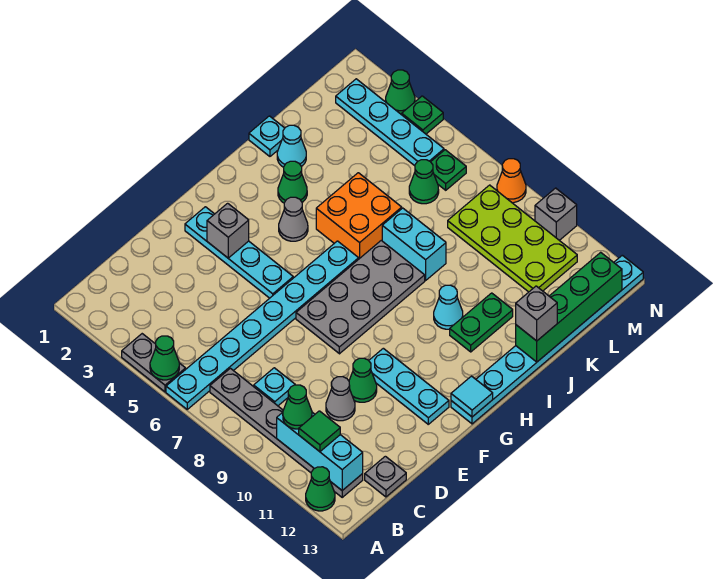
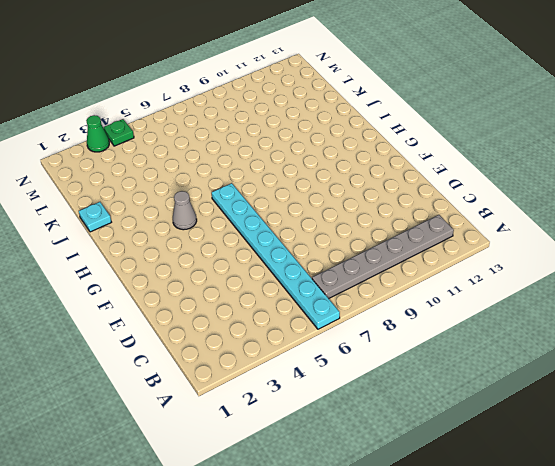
none -> grey 1x2 plate [122,334,186,392]
none -> green 1x1 cone [306,467,335,511]
none -> cyan 1x1 plate [254,368,295,406]
none -> grey 1x1 plate [365,456,406,497]

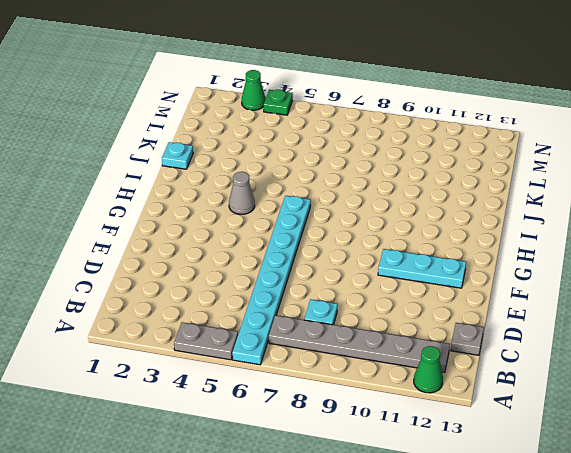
none -> grey 1x1 cone [326,377,355,421]
none -> green 1x1 cone [349,358,377,402]
none -> cyan 1x4 plate [185,207,293,298]
none -> grey 2x4 plate [296,241,425,354]

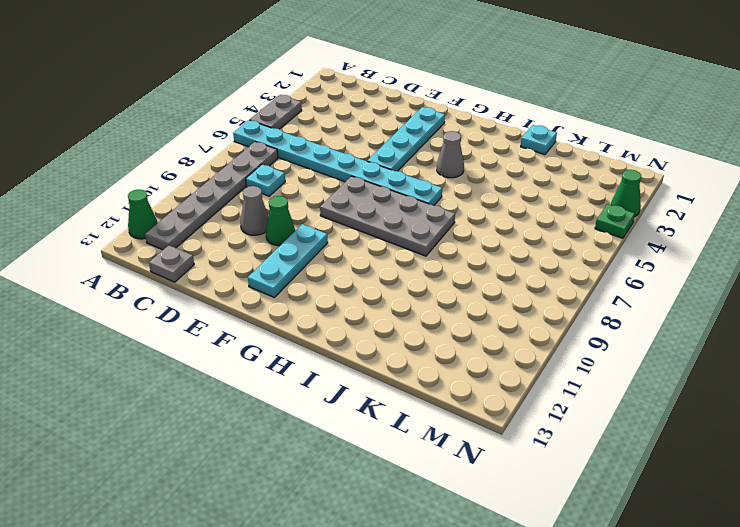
none -> cyan 1x8 plate [451,255,643,424]
none -> green 1x1 cone [278,161,307,203]
none -> orange 2x2 brick [316,173,402,259]
none -> cyan 1x1 cone [434,285,463,329]

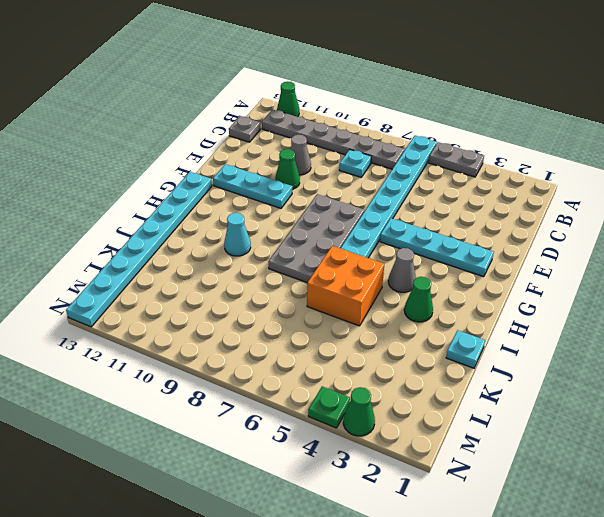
none -> green 1x2 plate [450,293,513,352]
none -> cyan 1x1 cone [277,125,306,167]
none -> cyan 1x2 brick [382,208,446,280]
none -> green 1x1 cone [409,160,439,204]

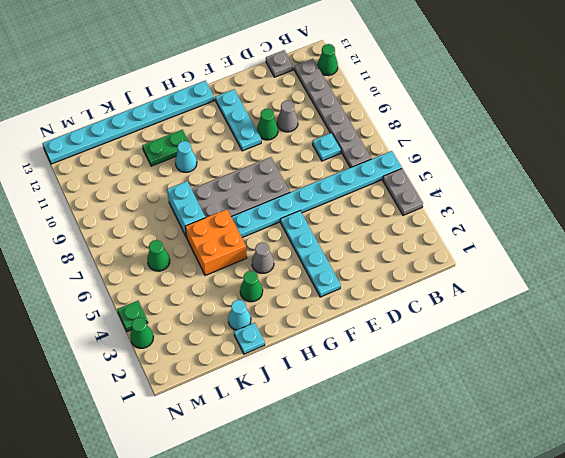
none -> lime 2x4 plate [448,185,577,292]
none -> cyan 1x4 plate [336,79,444,166]
none -> green 1x1 plate [431,150,466,190]
none -> orange 1x1 cone [497,159,526,203]

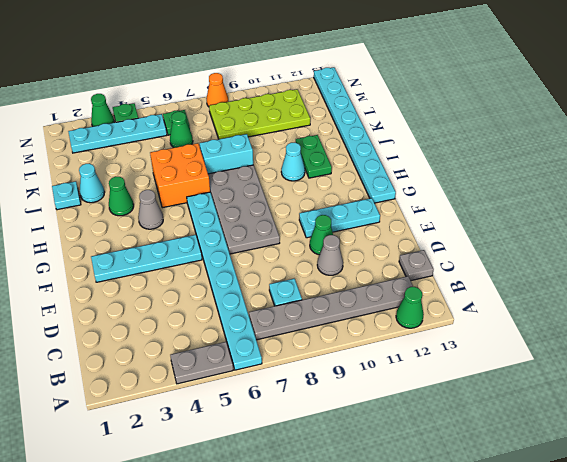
none -> grey 1x1 brick [535,188,577,240]
none -> green 1x1 cone [150,336,179,380]
none -> cyan 1x3 brick [277,412,363,490]
none -> grey 1x1 brick [207,203,249,258]

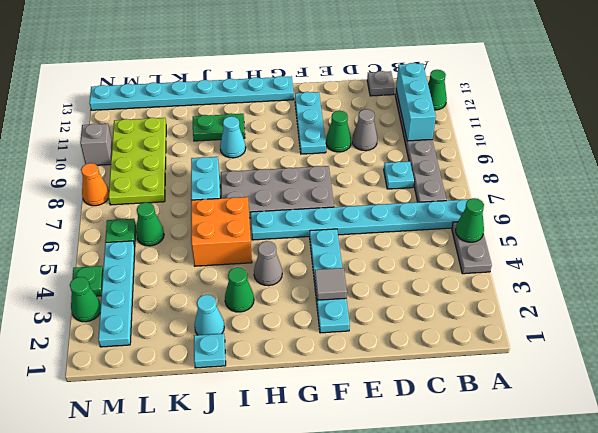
grey 1x1 tile [315,268,347,300] -> grey 1x1 brick [207,203,249,258]
none -> cyan 1x1 tile [451,376,493,417]
none -> green 1x4 brick [516,252,622,362]
none -> green 1x1 cone [283,385,312,429]
none -> green 1x1 tile [299,411,340,452]

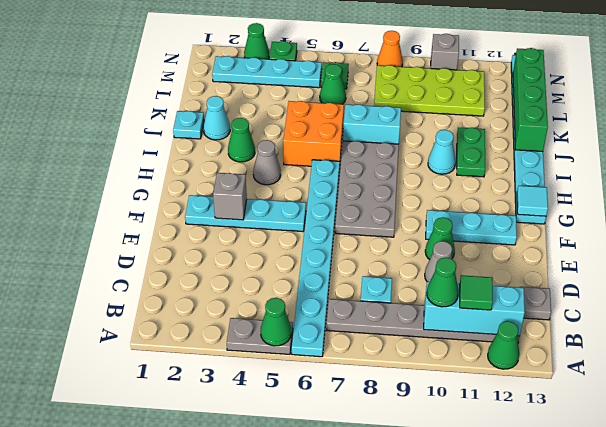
none -> grey 1x1 brick [516,286,557,341]

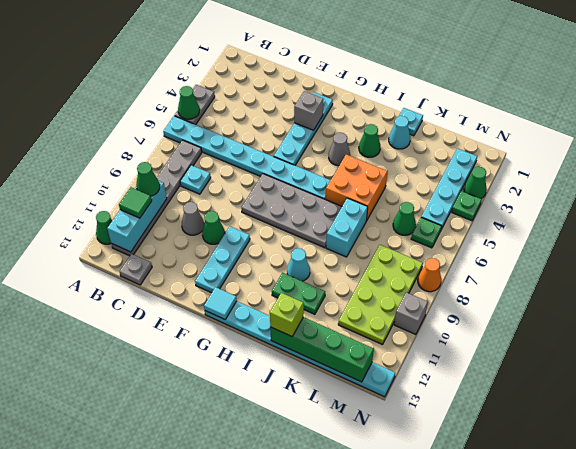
lime 1x1 brick [270,293,304,337] -> grey 1x1 brick [516,286,557,341]

